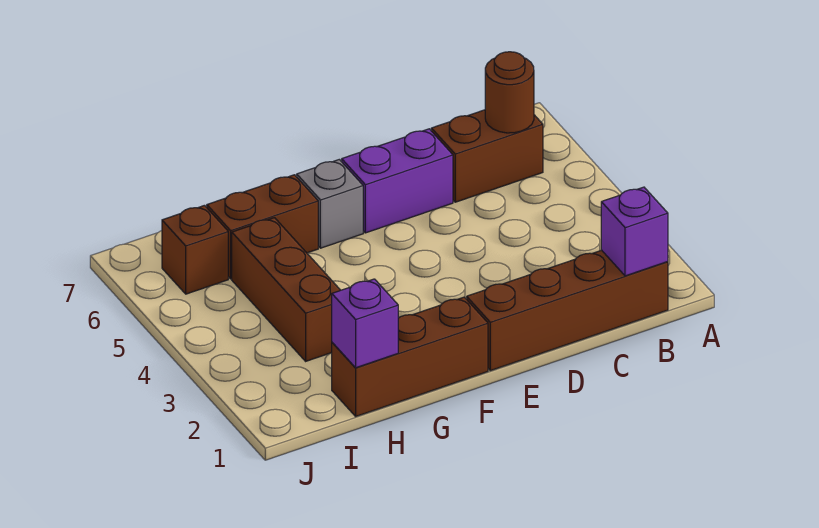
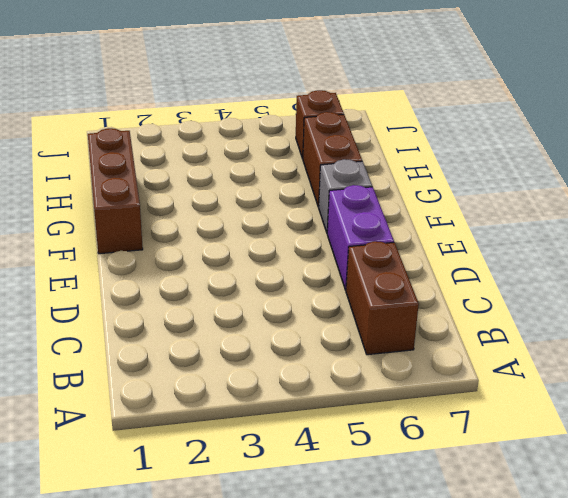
none -> brown 1x4 brick [467,250,668,371]
none -> brown 1x3 brick [232,218,340,361]

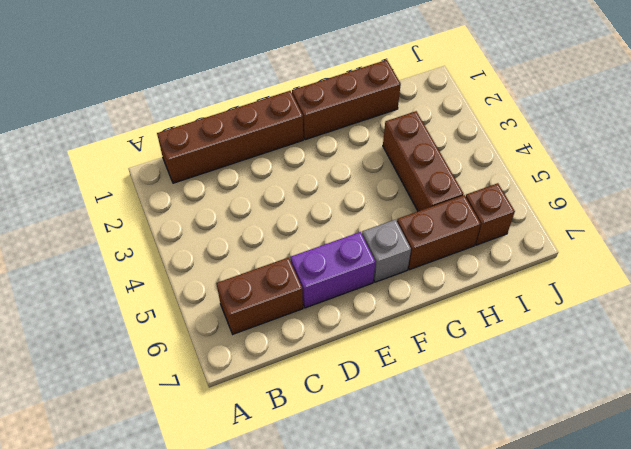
none -> purple 1x1 brick [601,187,668,276]
none -> brown 1x1 round brick [485,52,534,133]

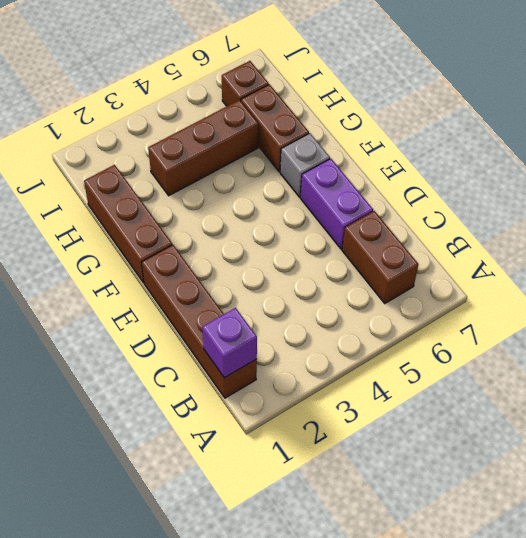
none -> brown 1x1 round brick [485,52,534,133]
none -> purple 1x1 brick [332,279,398,368]

